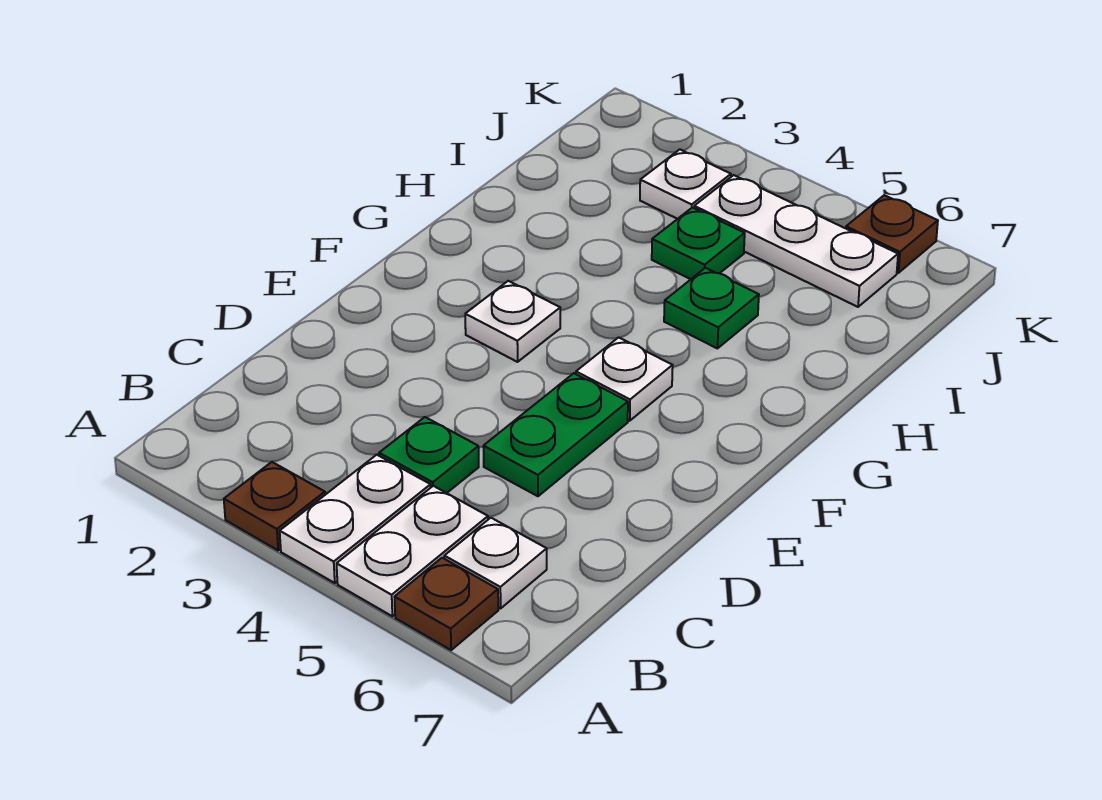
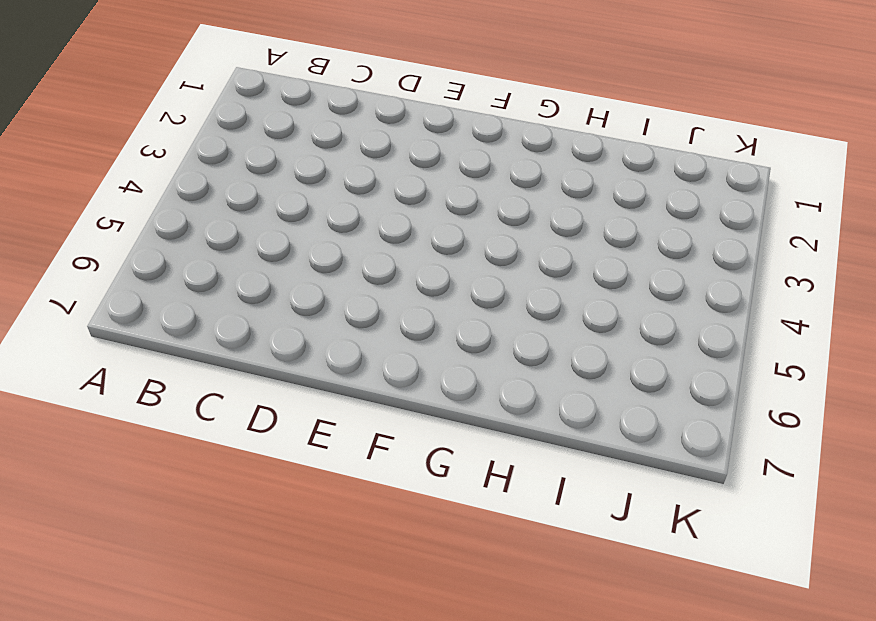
none -> brown 1x1 plate [224,462,325,550]
none -> white 1x2 plate [280,455,431,583]
none -> white 1x2 plate [337,486,488,616]

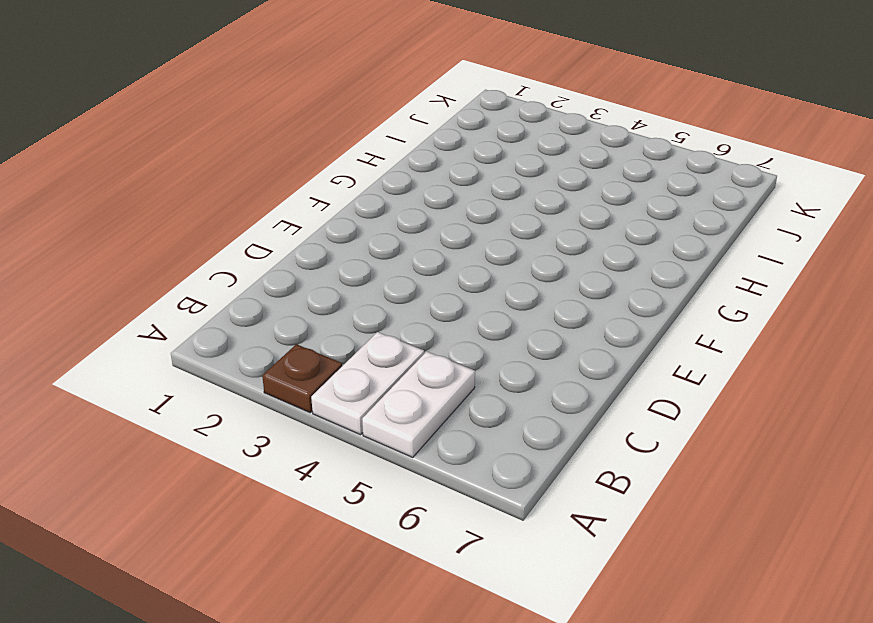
none -> brown 1x1 plate [395,558,498,650]
none -> white 1x1 plate [444,518,547,608]
none -> green 1x1 plate [379,417,479,493]

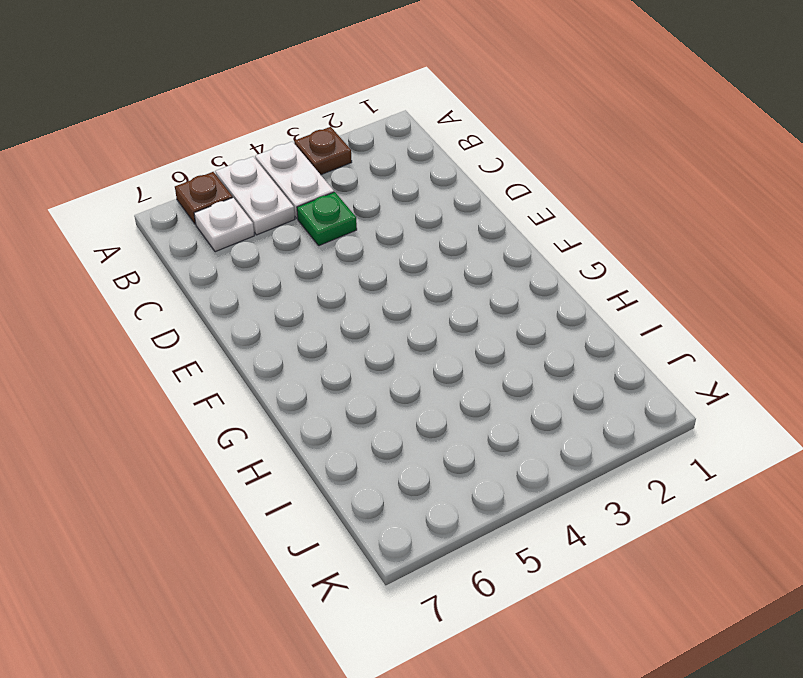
none -> green 1x2 plate [483,373,628,496]
none -> white 1x1 plate [465,281,560,362]
none -> white 1x1 plate [576,337,673,421]

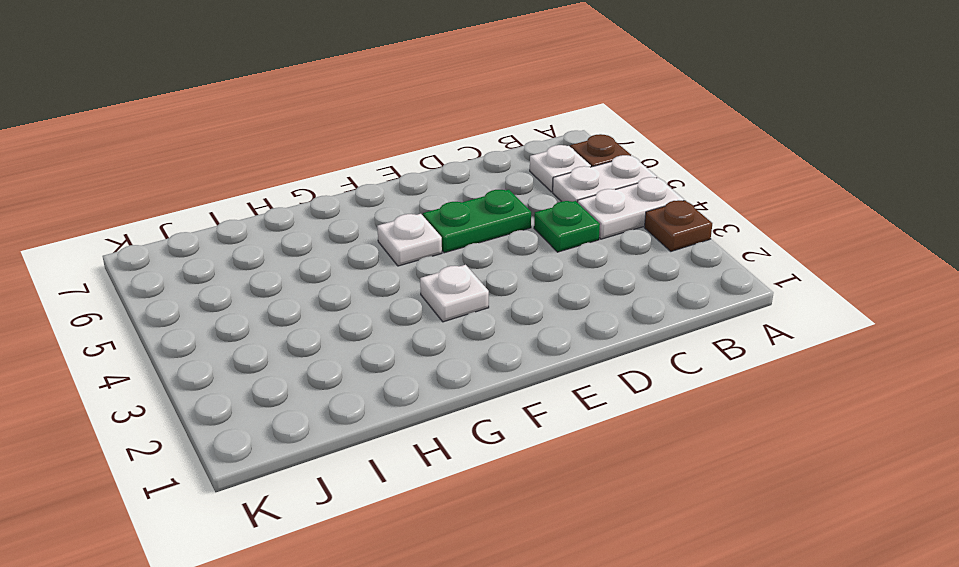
none -> green 1x1 plate [664,268,759,349]
none -> green 1x1 plate [652,208,745,279]
none -> white 1x1 plate [640,150,731,219]

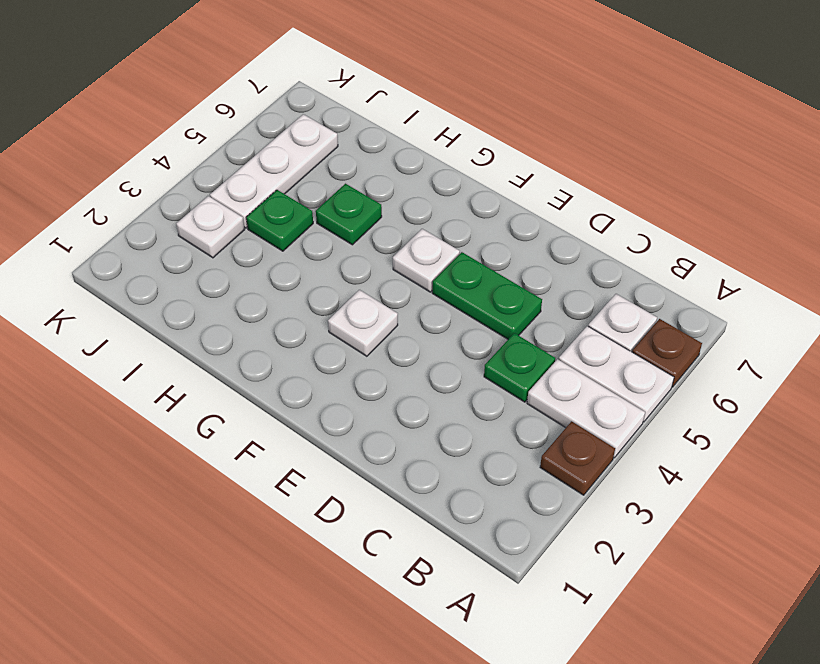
none -> brown 1x1 plate [846,195,938,273]

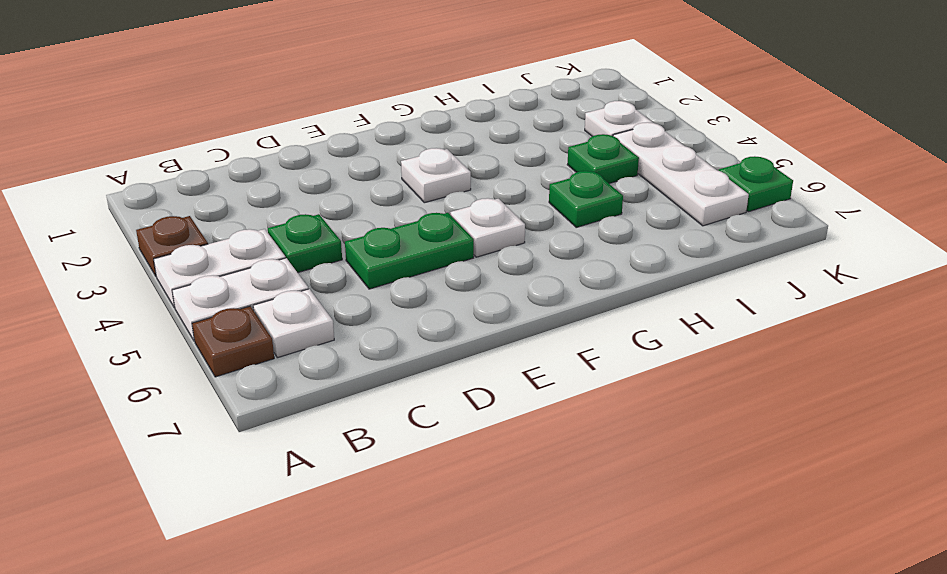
green 1x1 plate [719,156,793,212] -> brown 1x1 plate [846,195,938,273]

